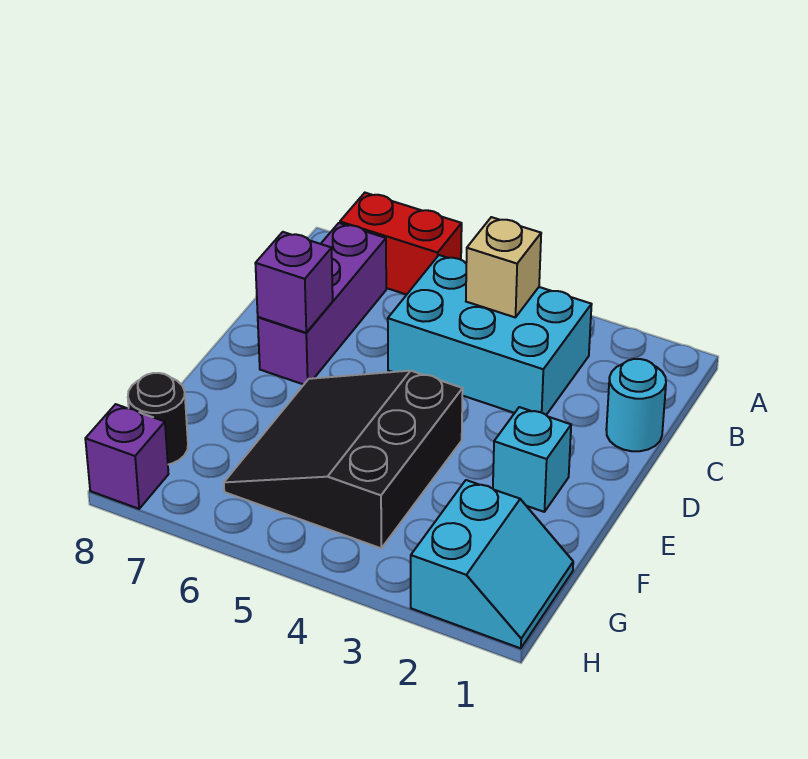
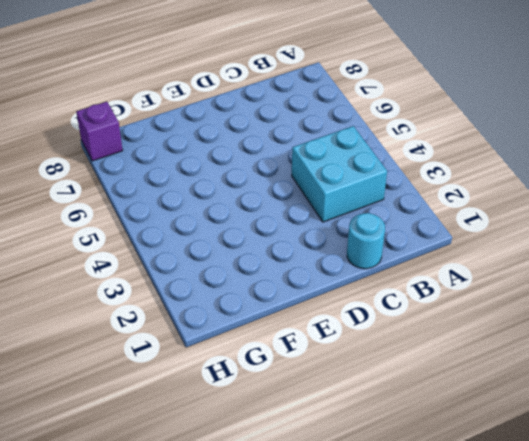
cyan 2x2 brick [292,126,387,222] -> cyan 2x3 brick [388,255,592,415]
none -> red 1x2 brick [340,193,462,295]
none -> purple 1x3 brick [258,223,386,384]

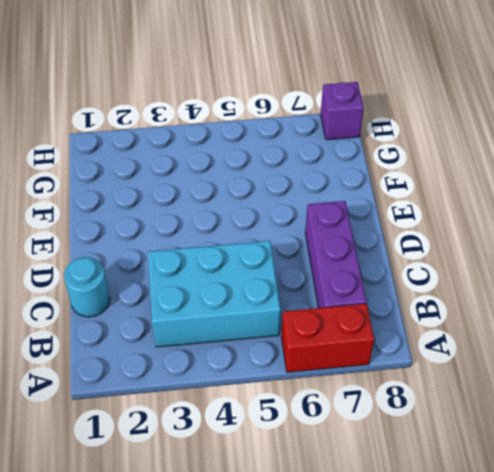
none -> cyan 1x1 brick [493,407,571,512]
none -> black 3x3 slope [224,371,463,548]

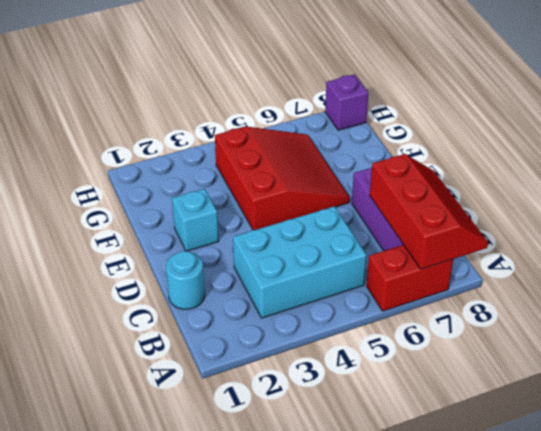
red 2x3 slope [370,154,488,269] -> none
red 3x3 slope [215,127,350,230] -> black 3x3 slope [224,371,463,548]
none -> cyan 2x2 slope [411,480,573,648]
none -> black 1x1 round brick [128,373,188,465]

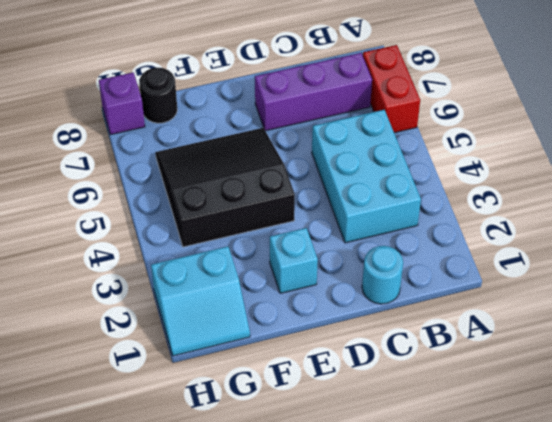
none -> tan 1x1 brick [466,217,541,318]
none -> purple 1x1 brick [255,232,333,333]

